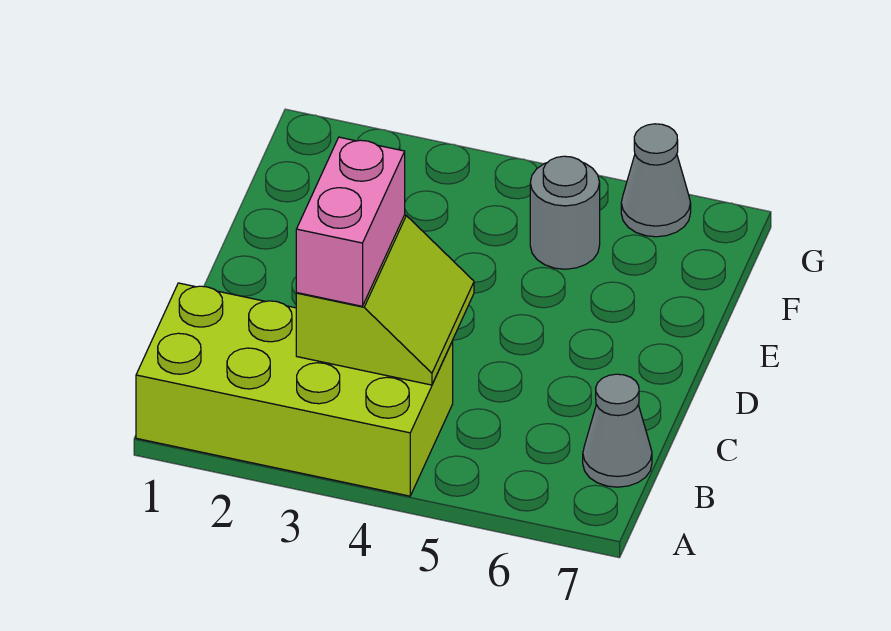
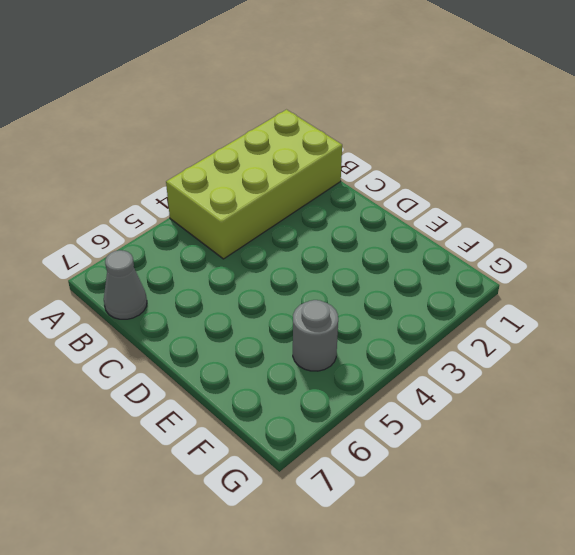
none -> grey 1x1 cone [621,124,691,237]
none -> lime 2x2 slope [296,215,474,385]

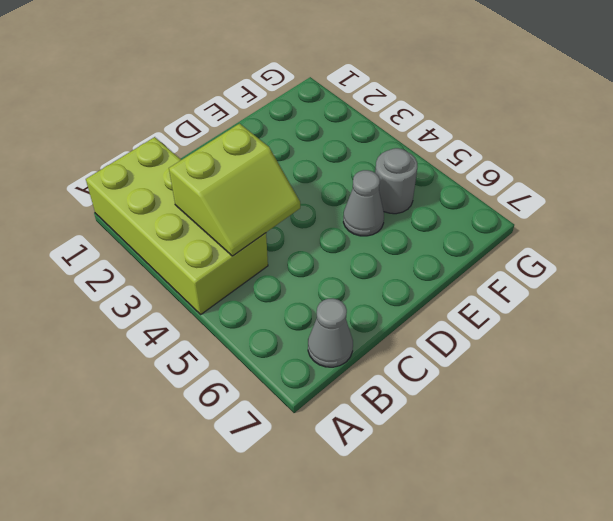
grey 1x1 cone [343,170,384,236] -> grey 1x1 cone moved to [621,124,691,237]
none -> pink 1x2 brick [296,137,405,306]

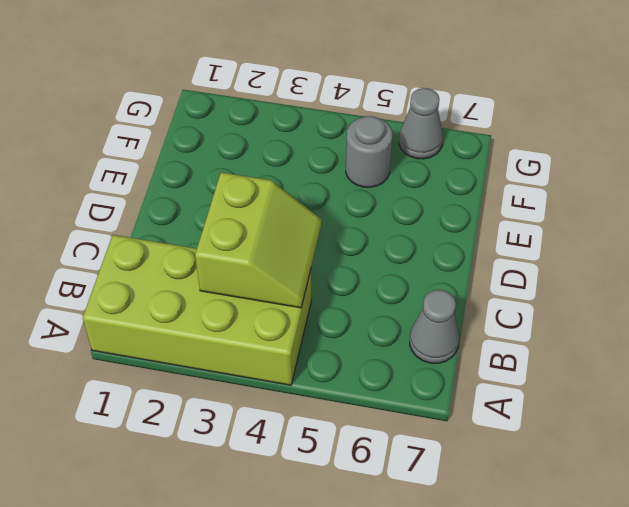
none -> pink 1x2 brick [296,137,405,306]

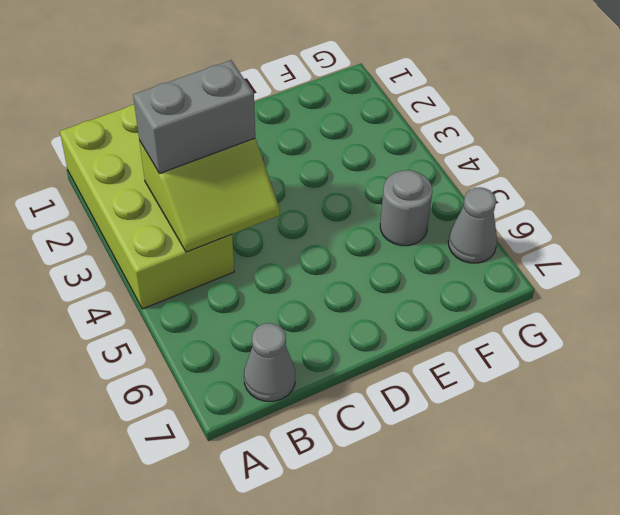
grey 1x2 brick [133,60,255,173] -> pink 1x2 brick [296,137,405,306]

